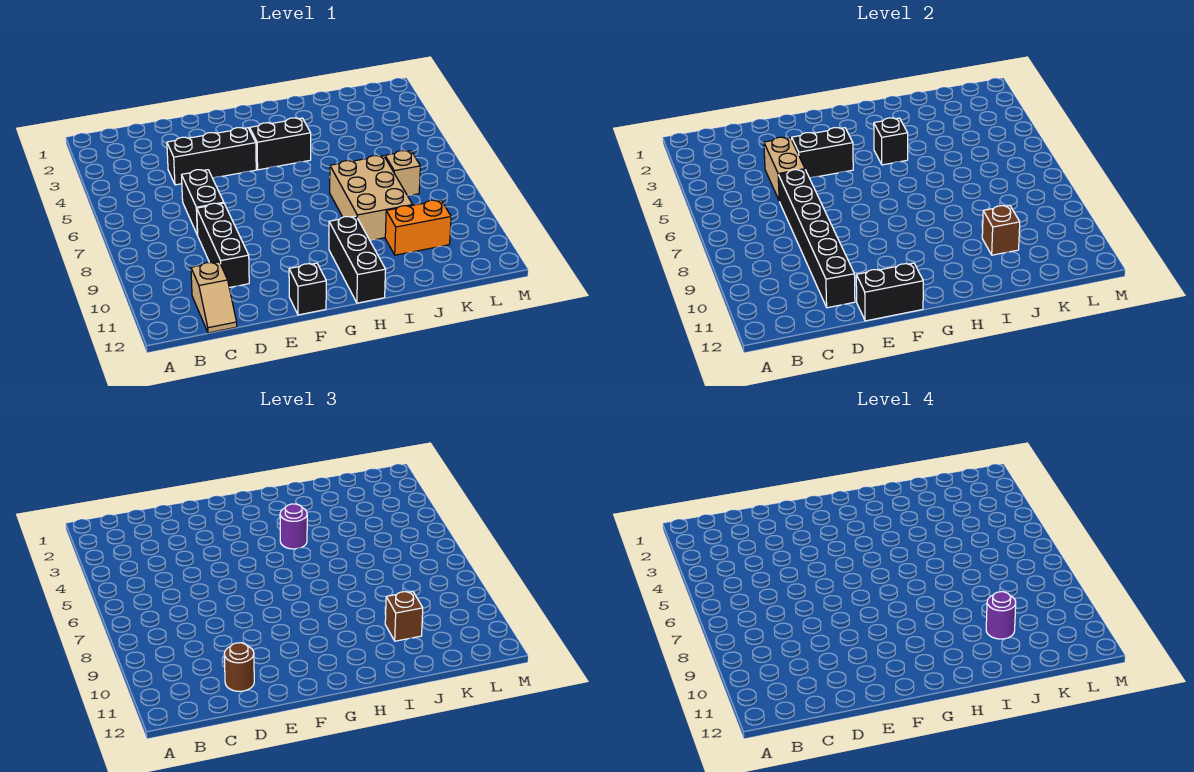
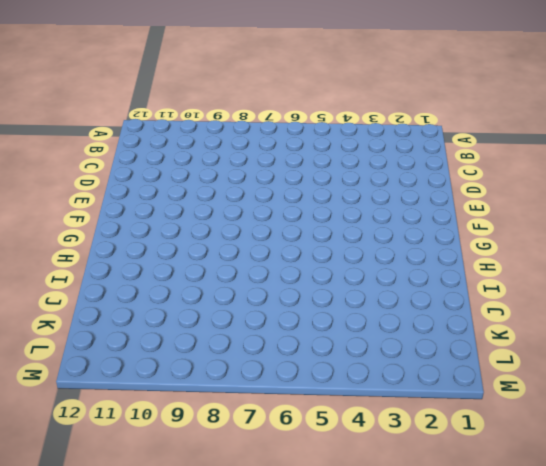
none -> tan 1x2 slope [191,262,237,333]
none -> black 1x3 brick [167,128,256,185]
none -> black 1x2 brick [182,170,224,235]

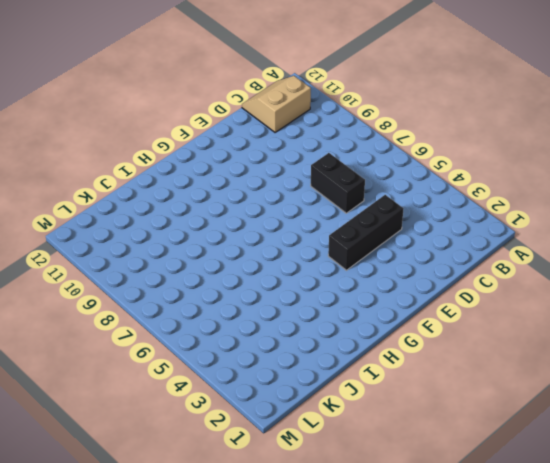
tan 2x2 slope [242,76,311,132] -> tan 1x2 slope [191,262,237,333]
none -> black 1x3 brick [197,203,249,288]
none -> black 1x1 brick [289,263,326,315]
none -> black 1x2 brick [249,118,311,170]

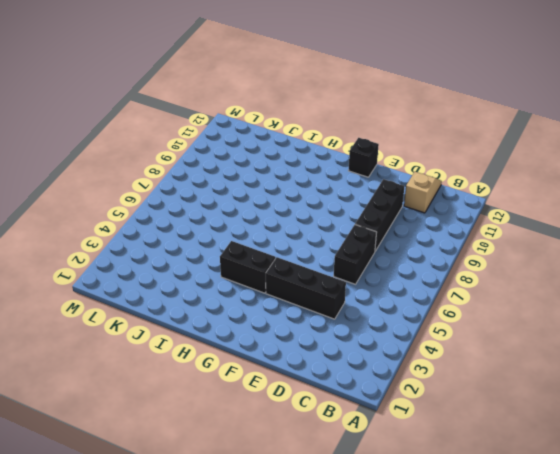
none -> black 1x3 brick [329,216,386,303]
none -> tan 2x3 brick [330,156,412,241]
none -> orange 1x2 brick [385,200,451,255]

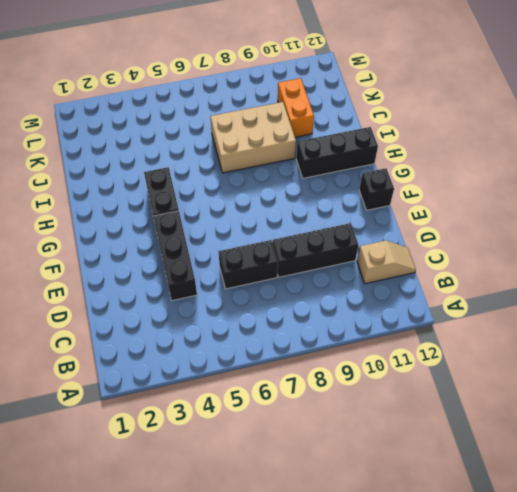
none -> tan 1x1 brick [385,151,420,196]
none -> tan 1x2 brick [764,137,805,201]
none -> black 1x6 brick [779,170,855,308]

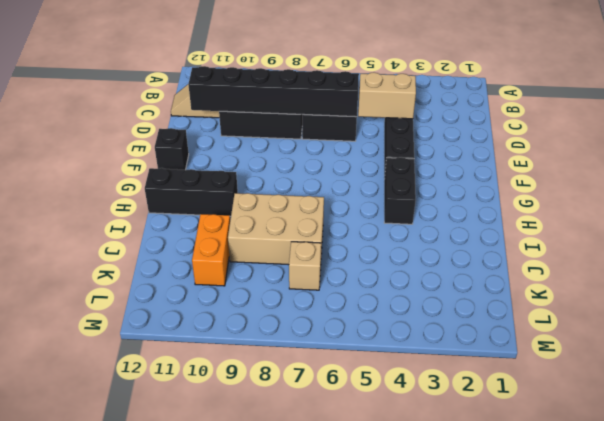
none -> black 1x2 brick [792,128,853,178]
none -> black 1x2 brick [856,263,923,321]
none -> black 1x1 brick [874,118,908,165]

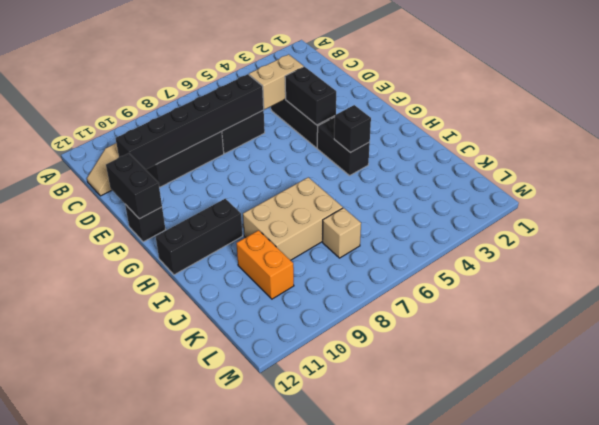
none -> brown 1x1 brick [982,205,1020,255]
none -> brown 1x1 round brick [224,643,254,691]
none -> purple 1x1 round brick [280,504,307,549]

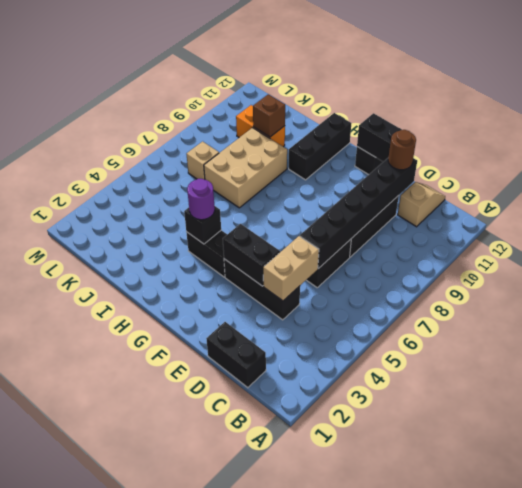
black 1x2 brick [206,322,266,388] -> none
none -> brown 1x1 brick [385,591,423,641]
none -> purple 1x1 round brick [986,592,1016,639]

